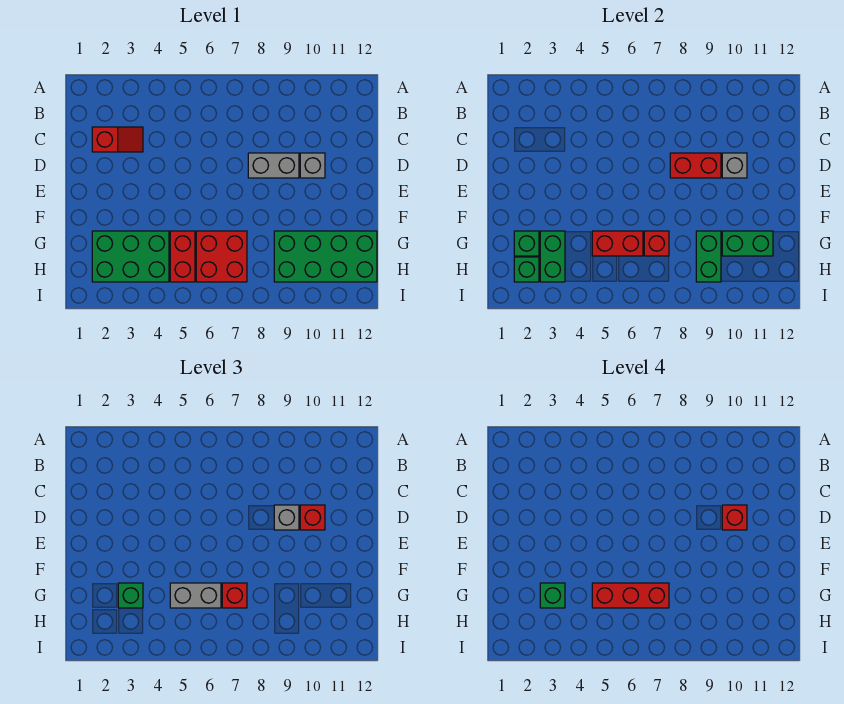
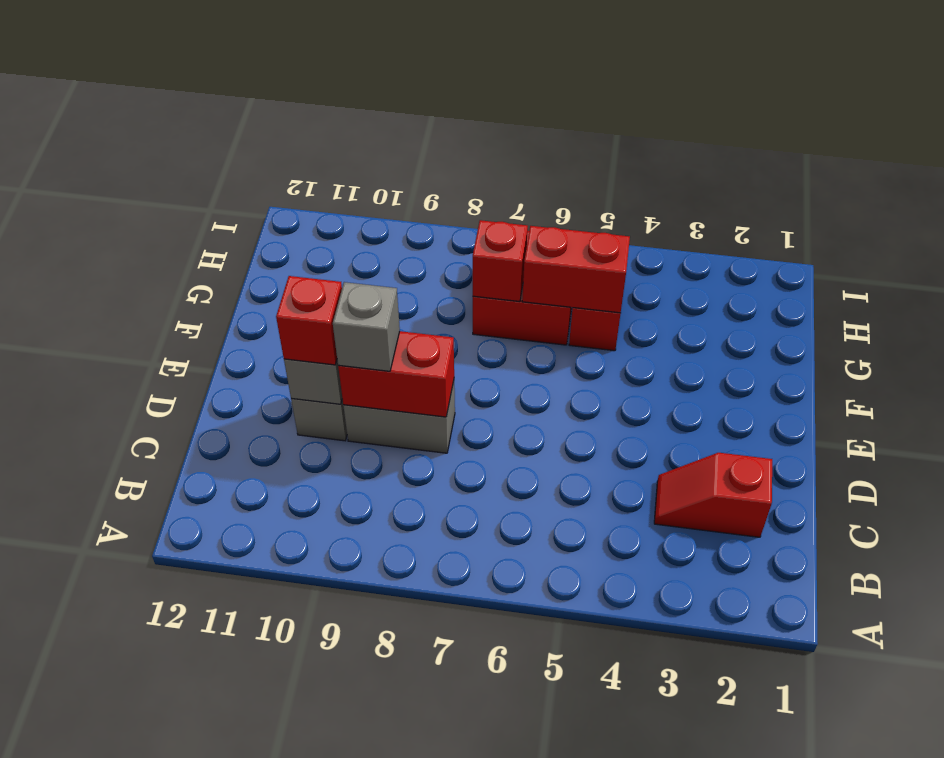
none -> green 2x3 brick [92,231,169,282]
none -> green 2x4 brick [274,231,377,282]
none -> green 1x1 brick [514,231,539,256]

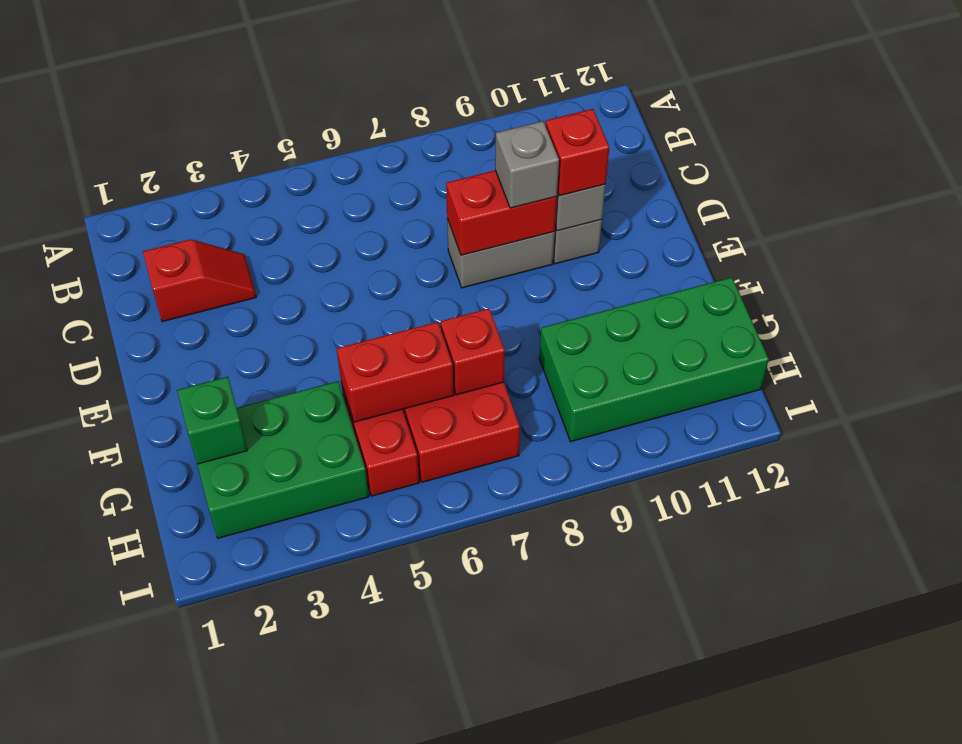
none -> green 1x2 brick [540,231,565,282]
none -> green 1x2 brick [696,231,721,282]
none -> green 1x2 brick [722,231,773,256]

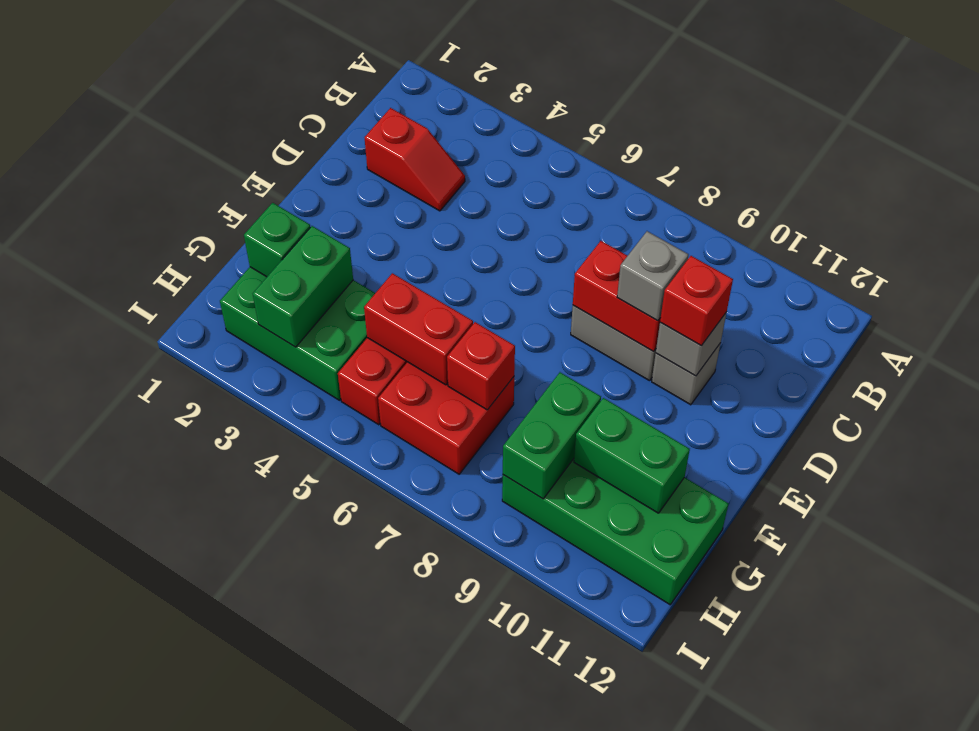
none -> green 1x1 brick [514,257,539,282]
none -> green 1x1 brick [118,583,143,608]
none -> grey 1x2 brick [170,583,221,608]

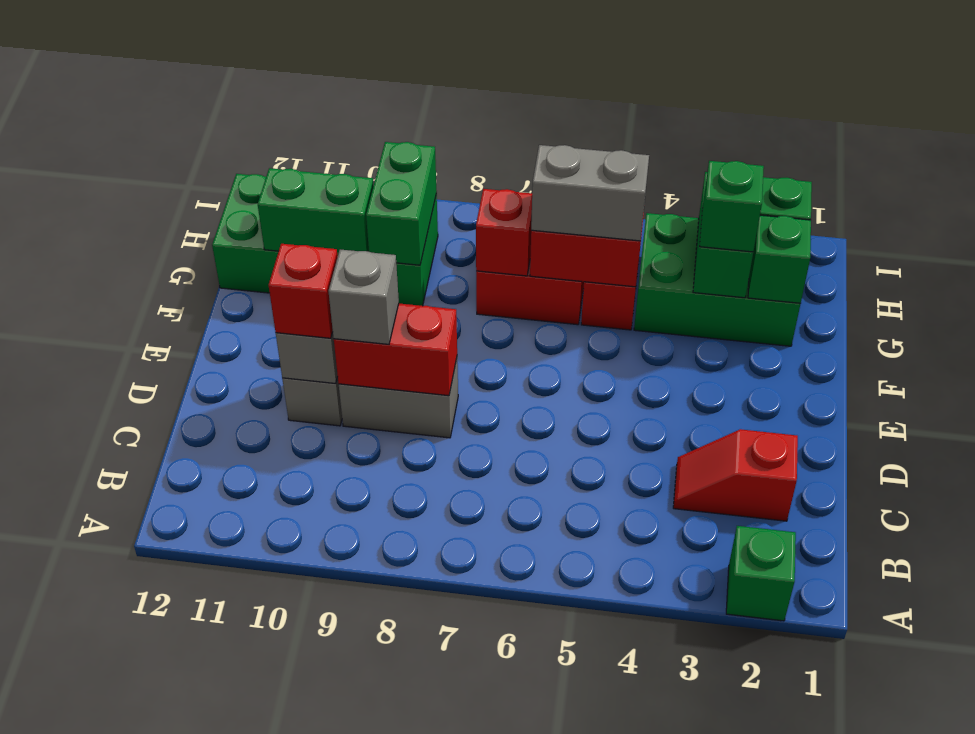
green 1x1 brick [726,526,796,621] -> green 1x1 brick moved to [540,583,565,608]
none -> red 1x1 brick [222,583,247,608]
none -> red 1x1 brick [722,505,747,530]
none -> red 1x3 brick [592,583,669,608]

